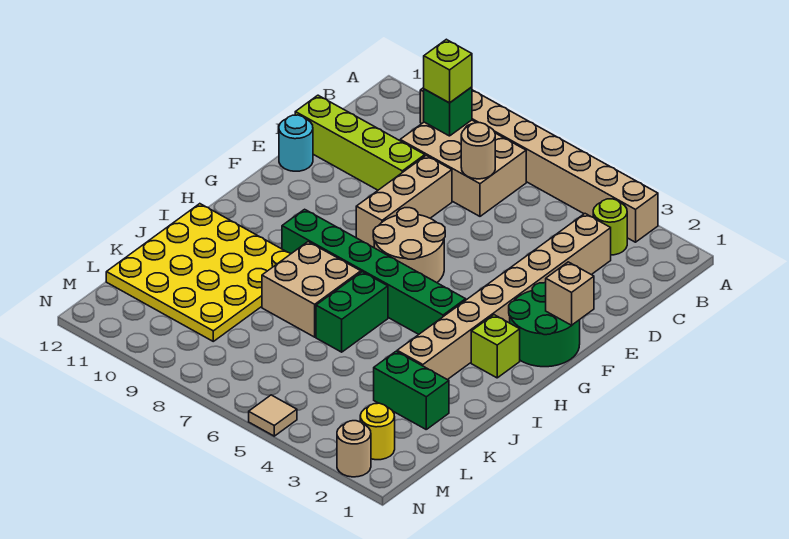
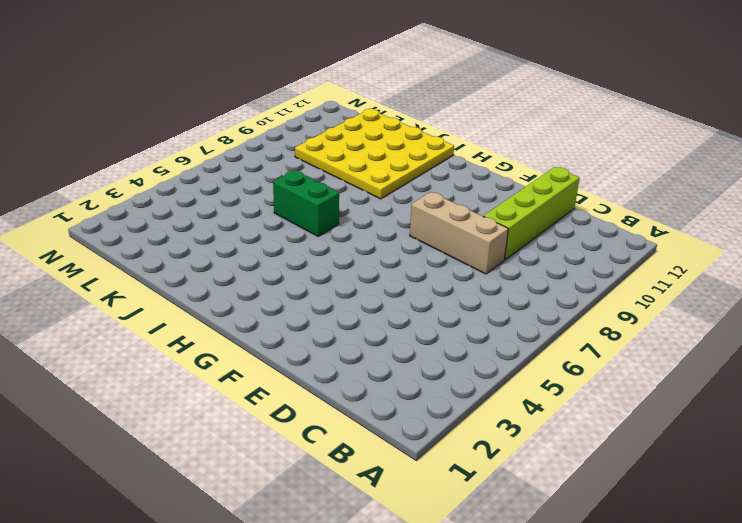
none -> tan 1x8 brick [420,88,658,242]
none -> lime 1x1 round brick [593,199,627,255]
none -> tan 2x3 brick [400,120,526,216]

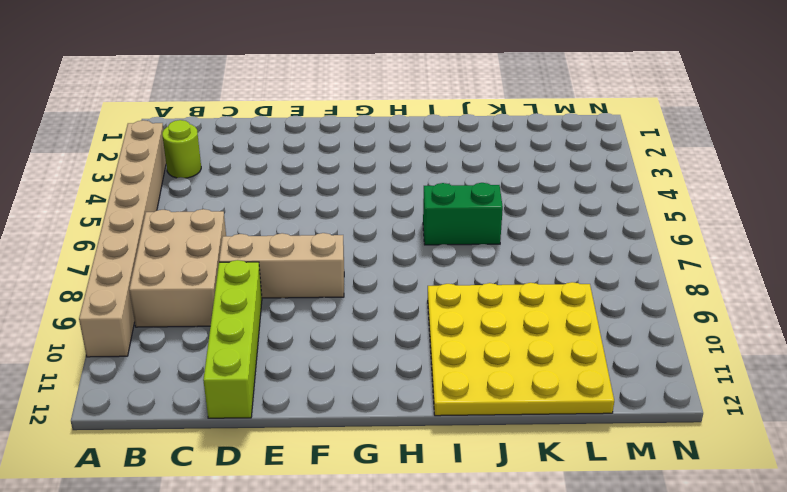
none -> tan 1x8 brick [397,214,611,380]
none -> cyan 1x1 round brick [279,115,313,171]
none -> green 2x2 round brick [509,283,580,367]

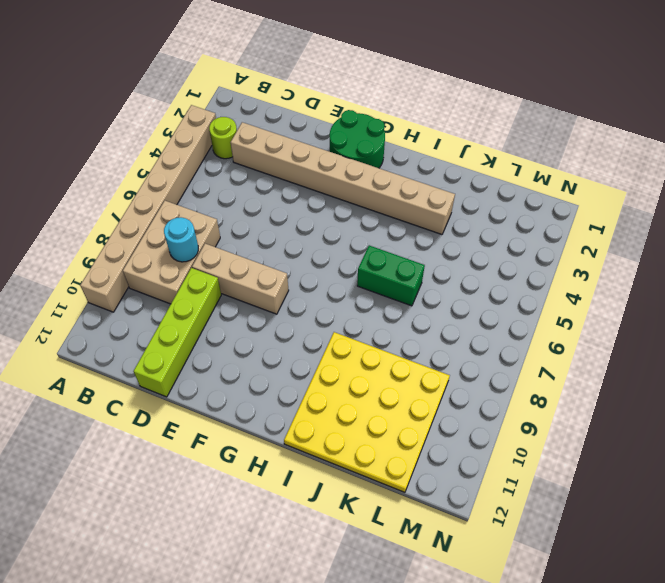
cyan 1x1 round brick [164,217,198,262] -> cyan 1x1 round brick moved to [279,115,313,171]
none -> tan 2x2 round brick [373,208,445,283]
none -> lime 1x1 brick [471,315,520,378]
none -> green 1x6 brick [282,209,466,334]

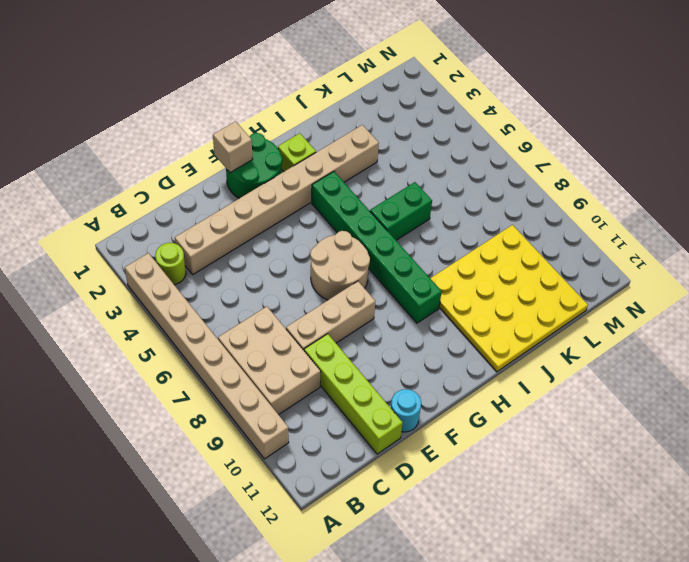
none -> tan 2x2 brick [262,242,361,337]
none -> green 1x2 brick [374,351,449,429]
none -> yellow 1x1 round brick [360,403,395,460]

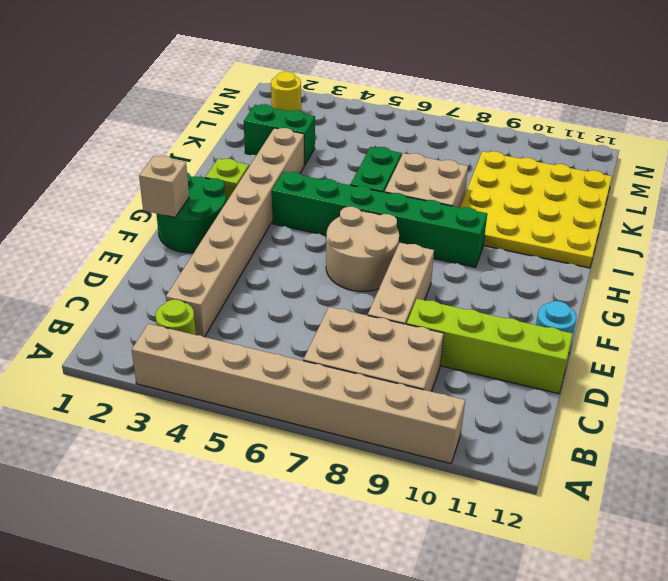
none -> tan 1x1 round brick [337,421,371,477]
none -> tan 1x1 tile [249,395,297,436]
none -> green 1x1 brick [424,87,472,136]

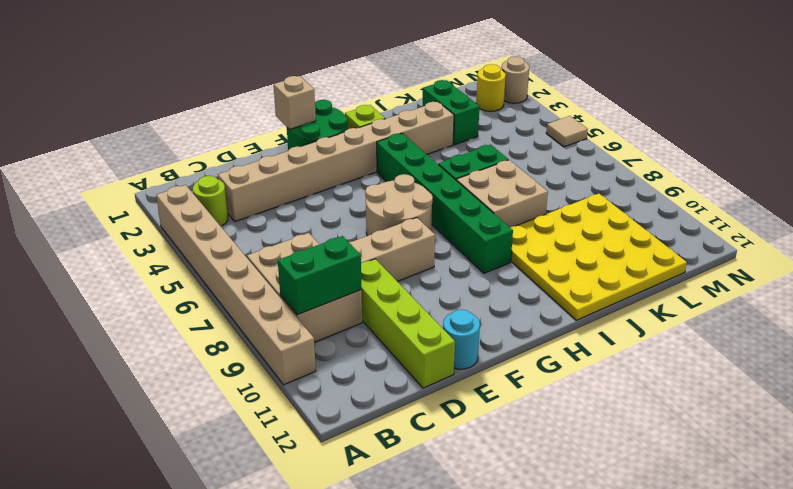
green 1x2 brick [278,236,362,315] -> green 1x1 brick [424,87,472,136]
none -> tan 1x1 round brick [461,123,495,179]
none -> lime 1x1 brick [424,39,472,103]

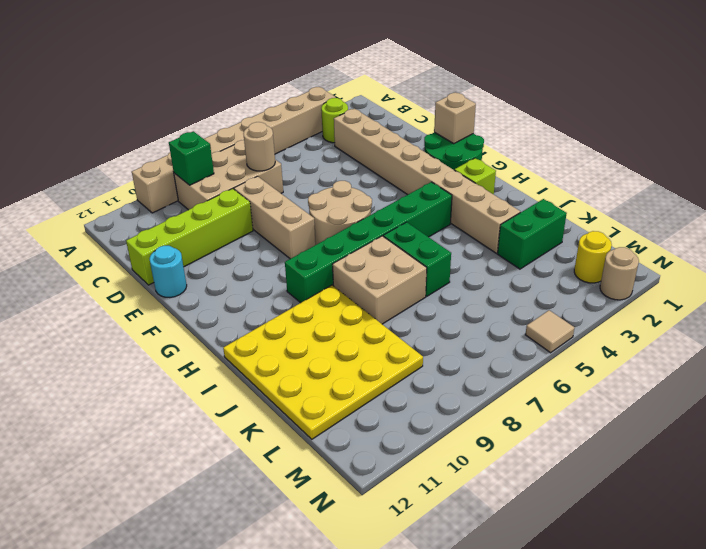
none -> lime 1x1 brick [424,39,472,103]

